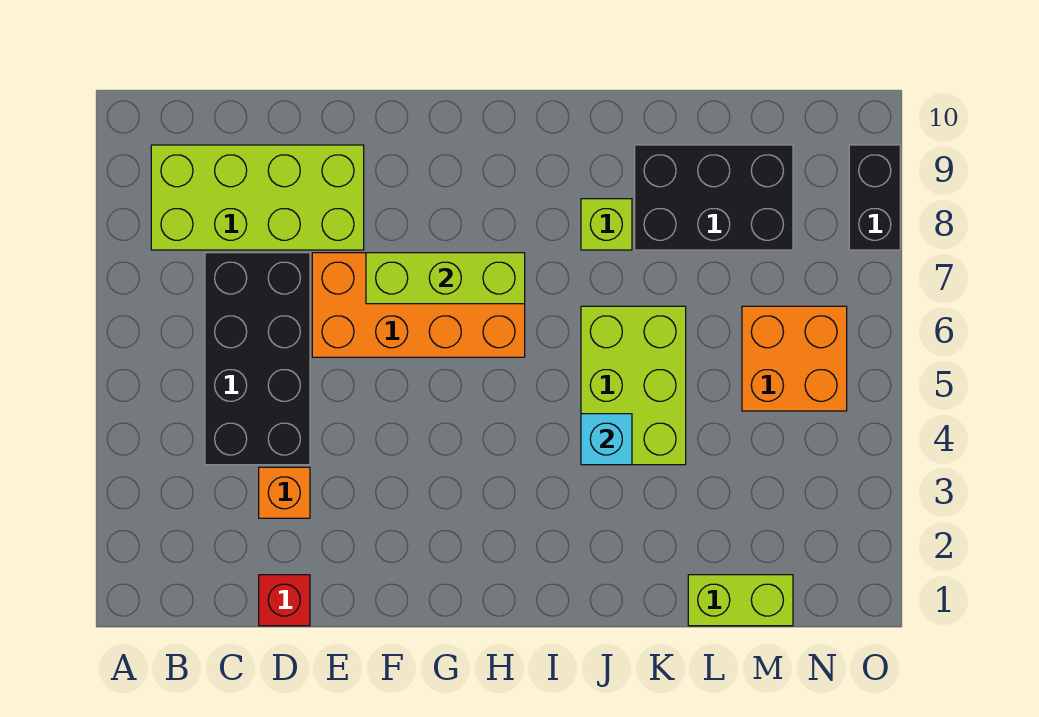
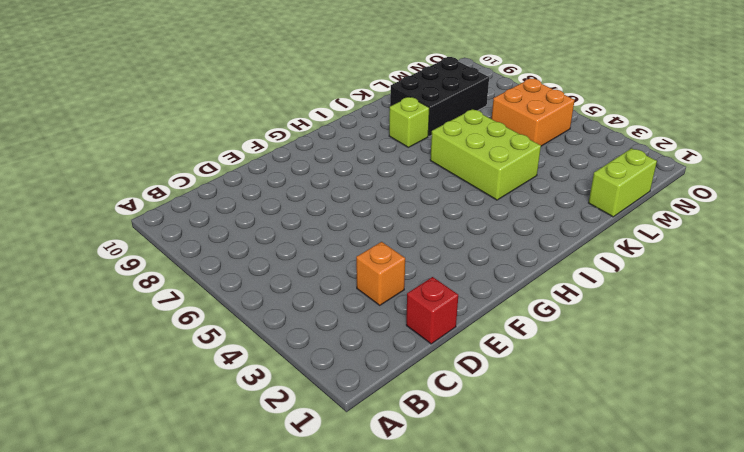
none -> lime 2x4 brick [151,145,364,250]
none -> black 2x4 brick [205,253,310,465]
none -> orange 2x4 brick [312,253,525,357]

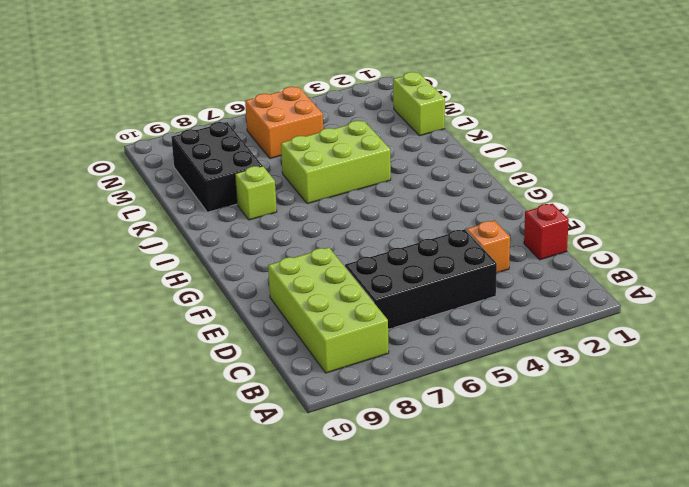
none -> orange 2x4 brick [312,253,525,357]
none -> black 1x2 brick [849,145,900,250]
none -> lime 1x3 brick [366,253,525,304]

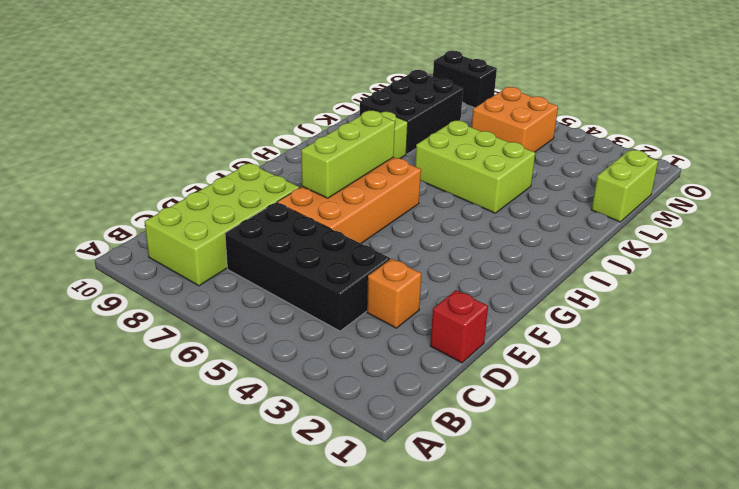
none -> cyan 1x1 brick [581,414,632,465]

